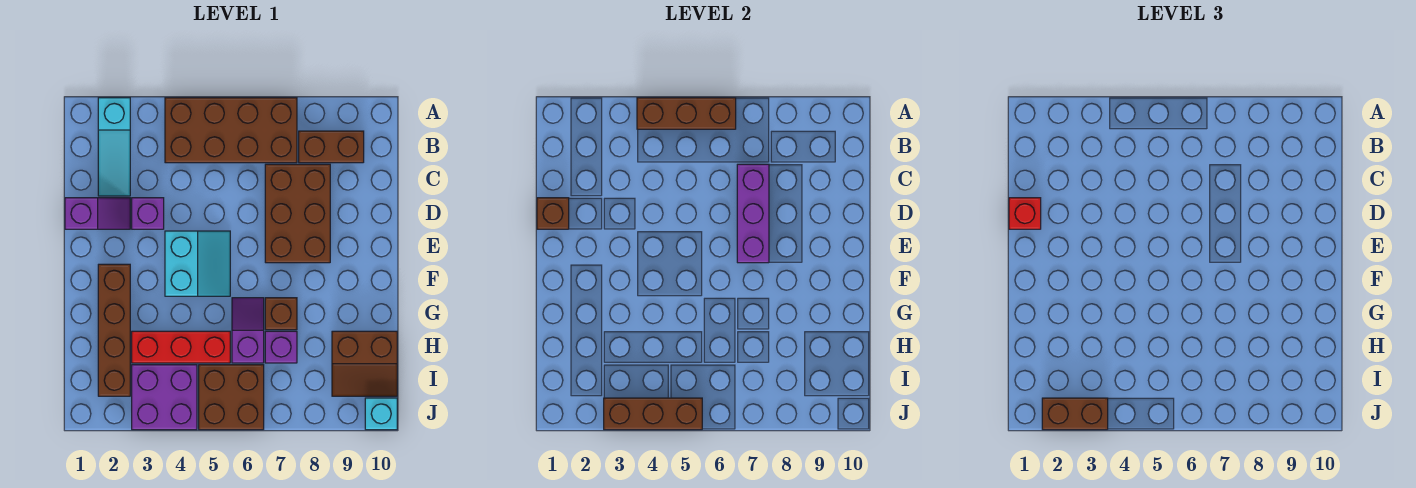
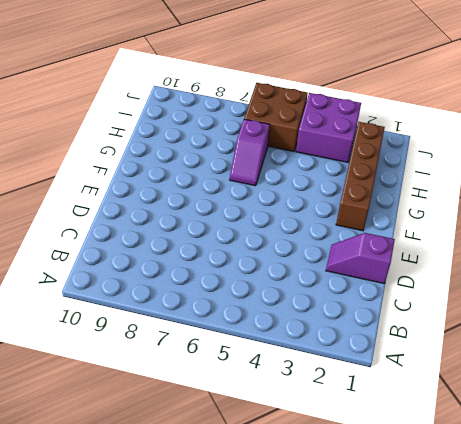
none -> cyan 1x3 slope [98,98,130,196]
none -> brown 2x4 brick [165,98,297,163]
none -> brown 1x2 brick [299,131,364,163]

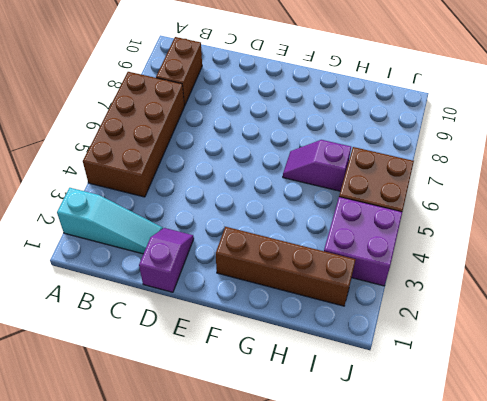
none -> brown 2x3 brick [265,164,330,263]
none -> purple 1x1 brick [132,198,164,229]
none -> cyan 2x2 slope [165,231,230,296]

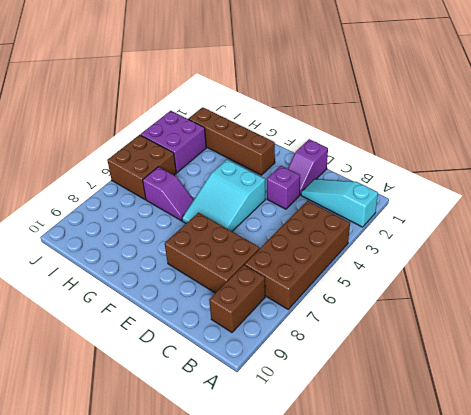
cyan 2x3 slope [182,159,265,231] -> cyan 2x2 slope [165,231,230,296]
none -> brown 1x1 brick [265,298,297,330]
none -> red 1x3 brick [132,331,230,363]
none -> purple 1x1 brick [265,331,297,363]

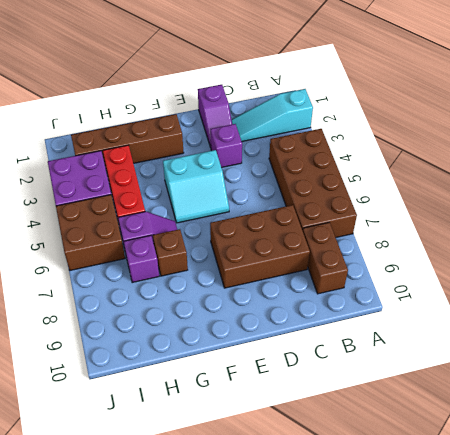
none -> brown 2x2 slope [332,331,397,396]
none -> cyan 1x1 brick [365,398,397,430]
none -> brown 1x3 brick [637,98,736,129]

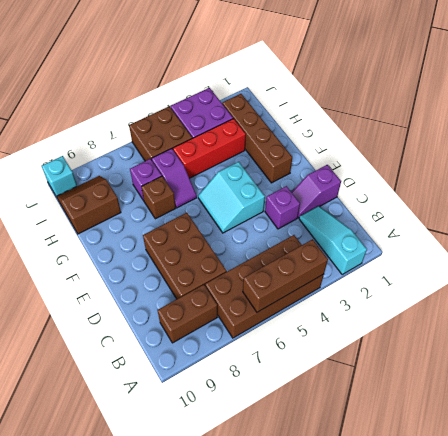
none -> purple 1x3 brick [737,164,769,263]
none -> brown 1x1 brick [537,198,569,229]
none -> brown 1x3 brick [604,398,702,430]

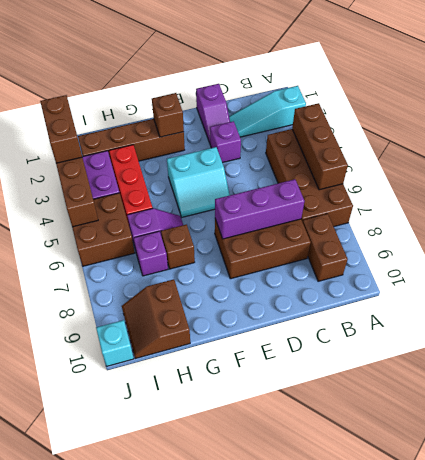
brown 1x1 brick [152,93,184,137] -> brown 1x1 brick moved to [537,198,569,229]
none -> red 1x1 brick [1009,198,1041,229]

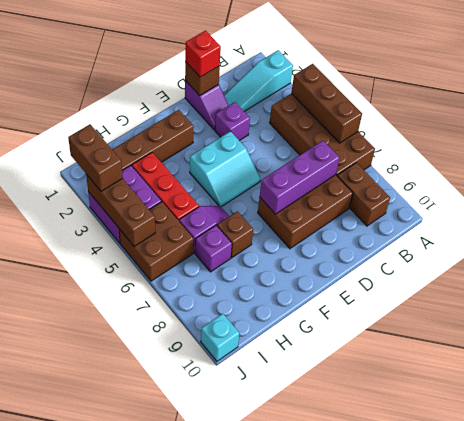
none -> brown 2x2 slope [332,331,397,396]

